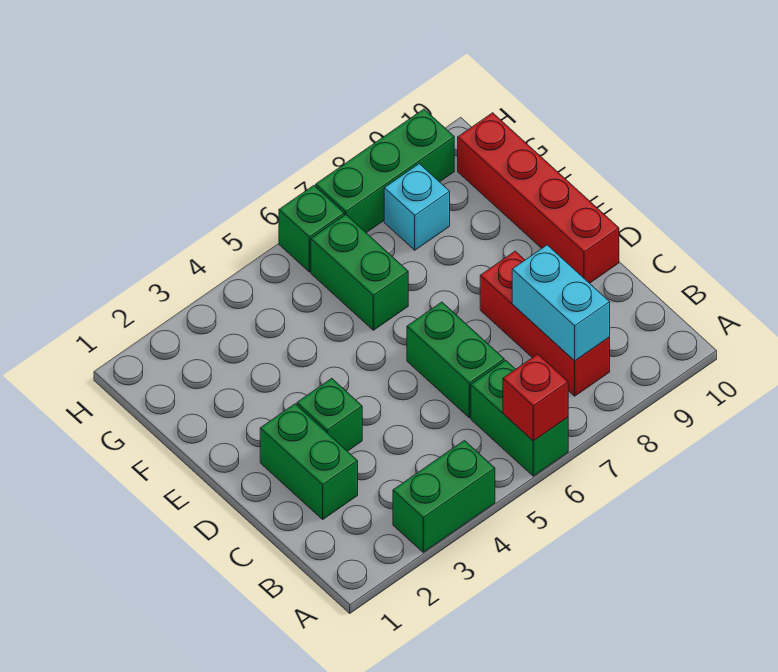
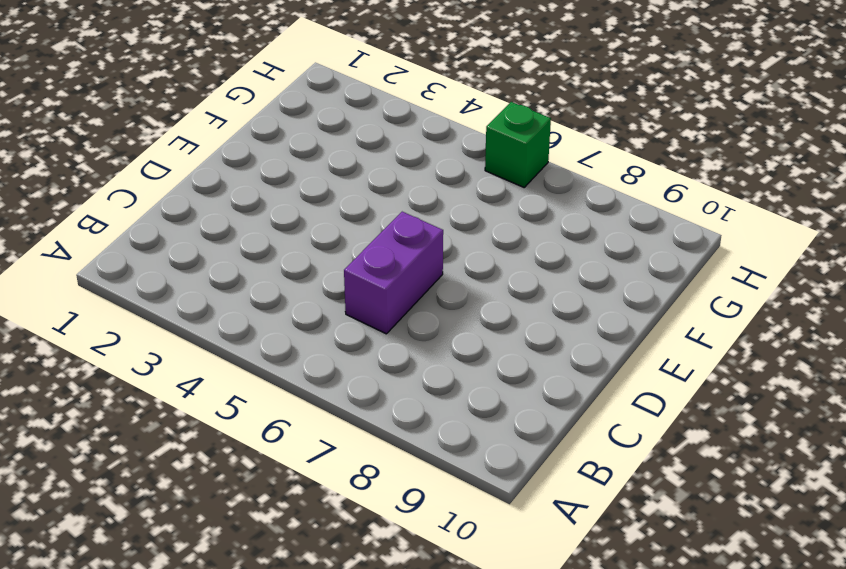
purple 1x2 brick [344,212,443,334] -> green 1x2 brick [407,302,504,418]
none -> green 1x2 brick [393,440,495,552]
none -> green 1x2 brick [471,360,568,476]
none -> red 1x3 brick [480,251,610,396]

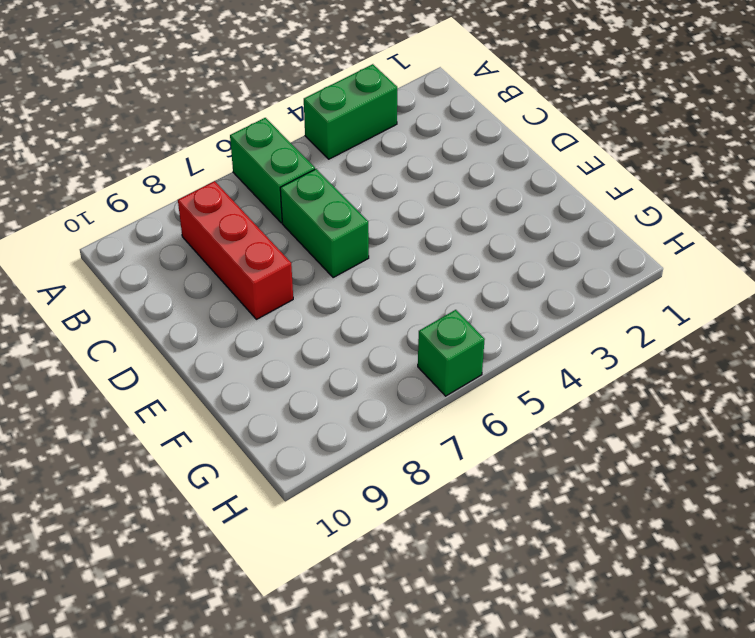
none -> green 1x2 brick [260,404,358,519]
none -> green 1x1 brick [297,378,362,451]
none -> red 1x4 brick [458,113,619,283]

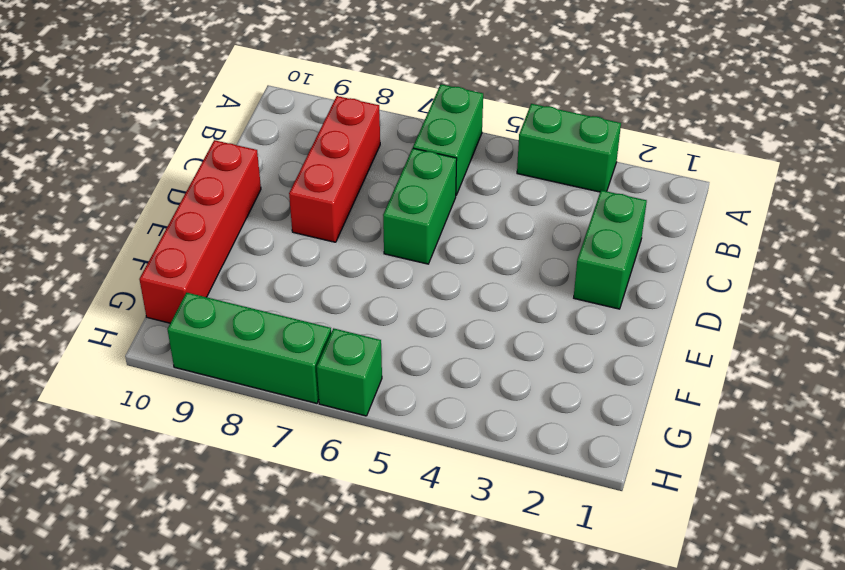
none -> green 1x1 brick [297,378,362,451]
none -> green 1x2 brick [311,215,408,330]
none -> cyan 1x1 brick [384,164,450,250]

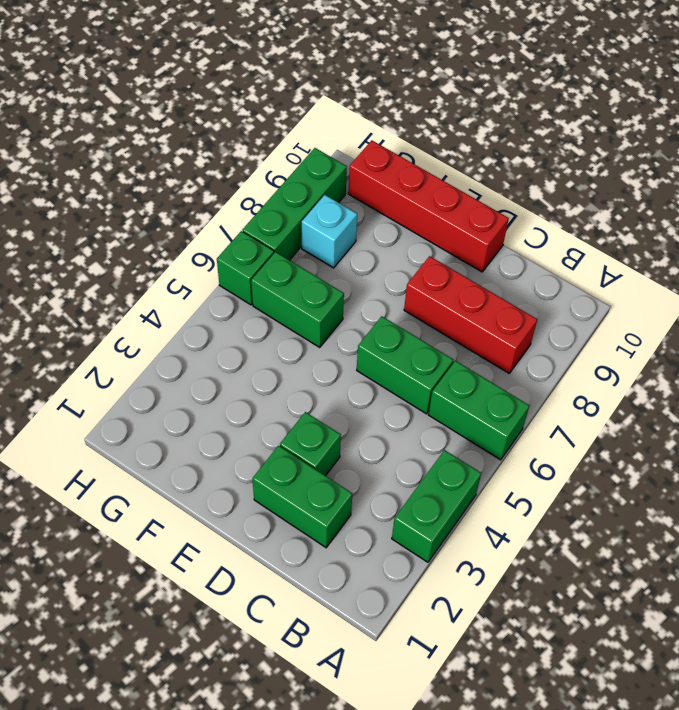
none -> red 1x1 brick [503,354,568,441]
none -> cyan 1x2 brick [512,245,610,361]

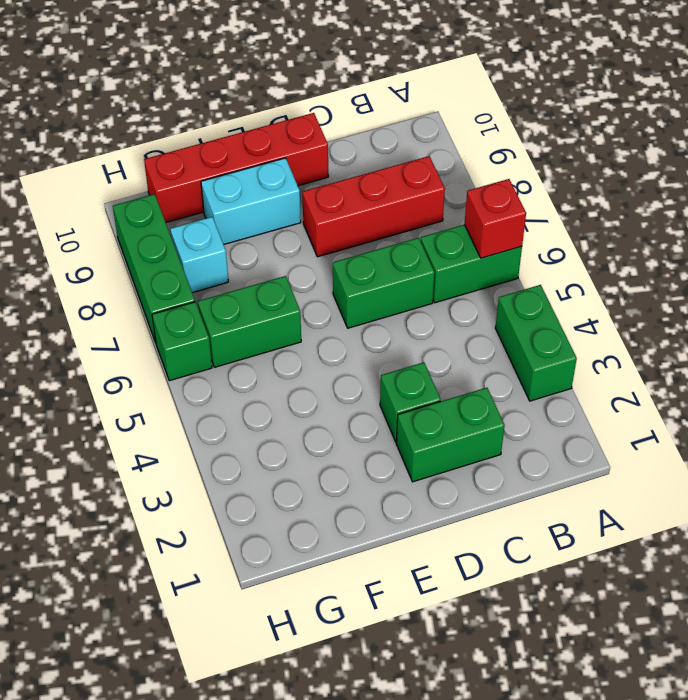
cyan 1x2 brick [201,158,301,244] -> cyan 1x2 brick moved to [512,245,610,361]

